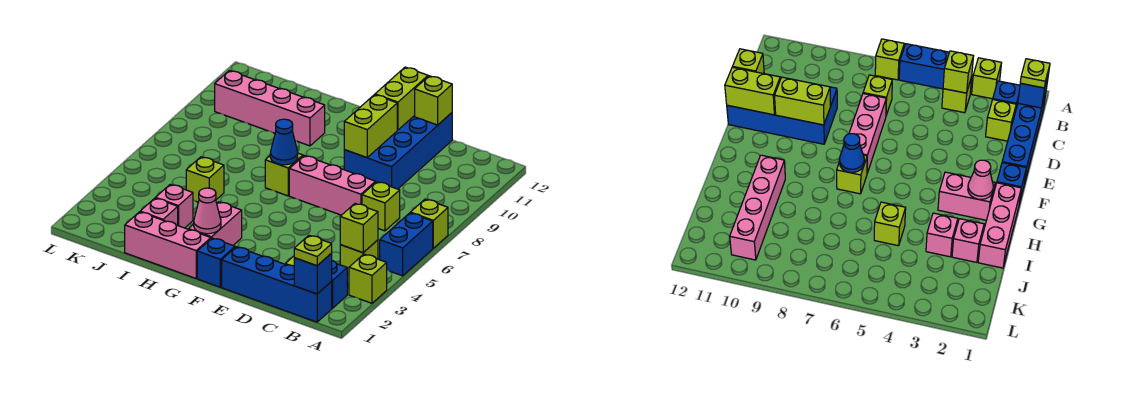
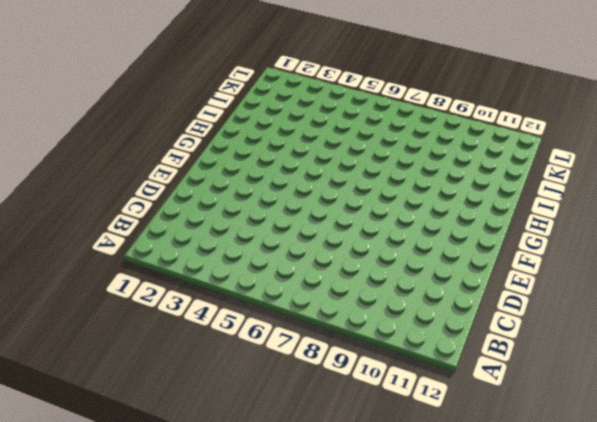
none -> lime 1x1 brick [349,254,387,303]
none -> blue 1x2 brick [380,213,433,276]
none -> lime 1x1 brick [410,199,448,248]

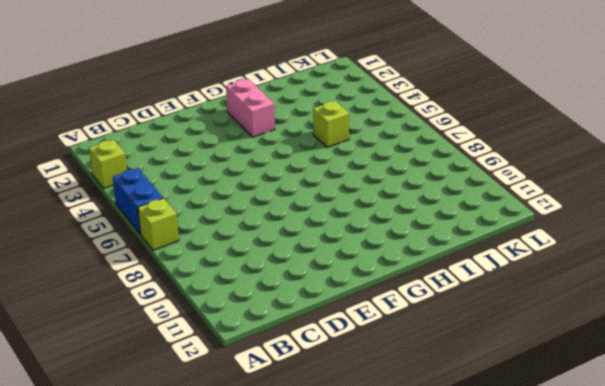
none -> blue 1x4 brick [222,247,332,322]
none -> blue 1x1 brick [331,261,347,308]
none -> lime 1x1 brick [340,240,378,275]

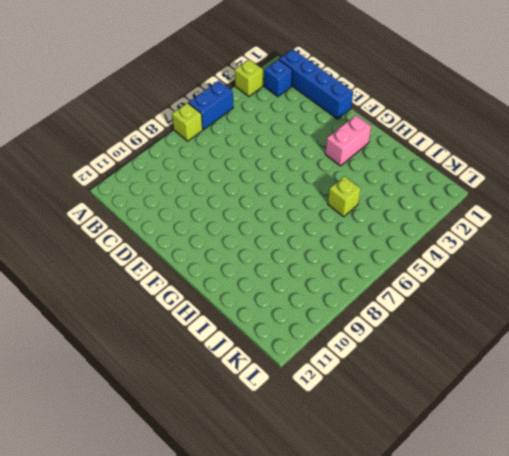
none -> lime 1x1 brick [340,240,378,275]
none -> lime 1x1 brick [986,100,1016,141]
none -> lime 1x1 brick [362,182,400,231]

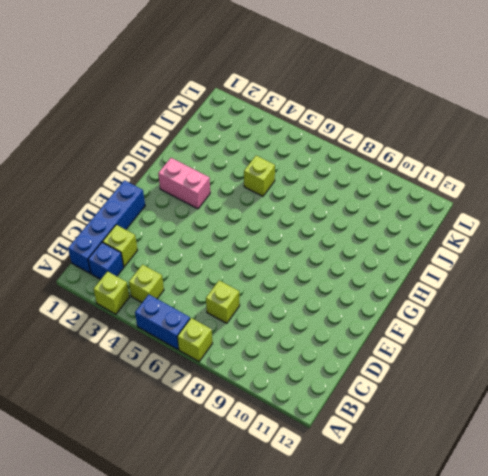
none -> pink 1x3 brick [289,156,376,215]
none -> blue 2x4 brick [344,113,452,189]
none -> blue 1x1 brick [197,238,235,287]

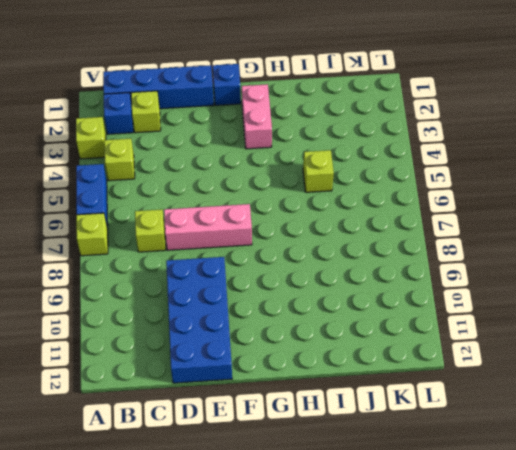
none -> pink 1x3 brick [125,212,211,278]
none -> lime 1x1 brick [265,153,303,196]
none -> pink 1x4 brick [215,71,325,146]

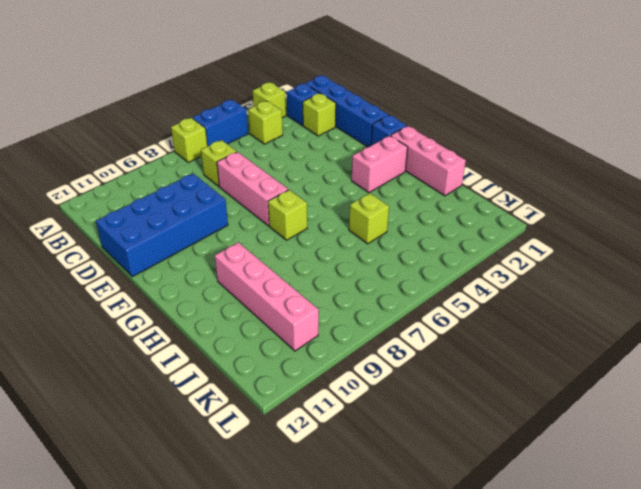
none -> pink 1x1 brick [140,198,178,225]
none -> pink 1x1 brick [156,184,193,228]
none -> blue 1x1 brick [294,253,332,294]

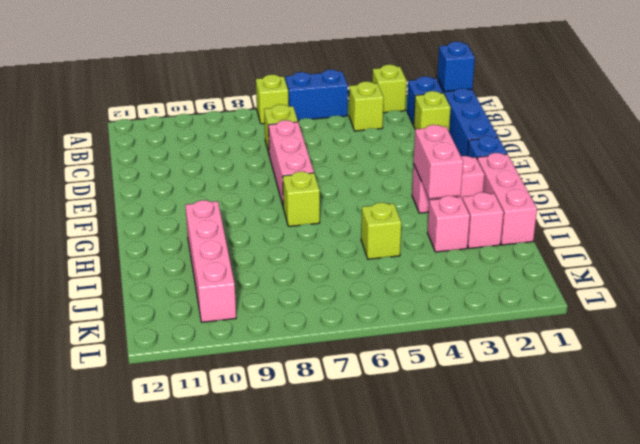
pink 1x2 brick [414,125,463,199] -> none
none -> blue 2x4 brick [344,113,452,189]
none -> lime 1x1 brick [340,204,378,253]
none -> lime 1x1 brick [415,76,452,125]

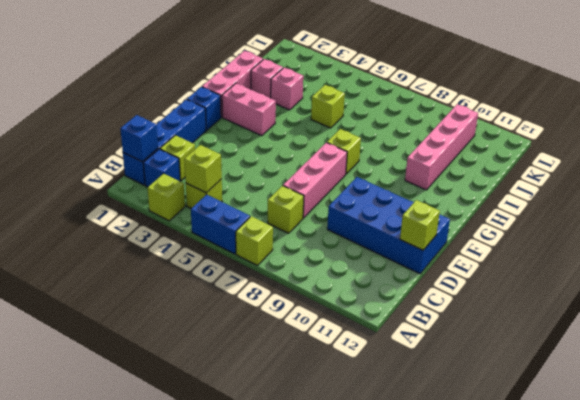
none -> lime 1x2 brick [344,95,397,158]
none -> lime 1x2 brick [375,67,428,130]
none -> pink 1x1 cone [194,188,221,234]

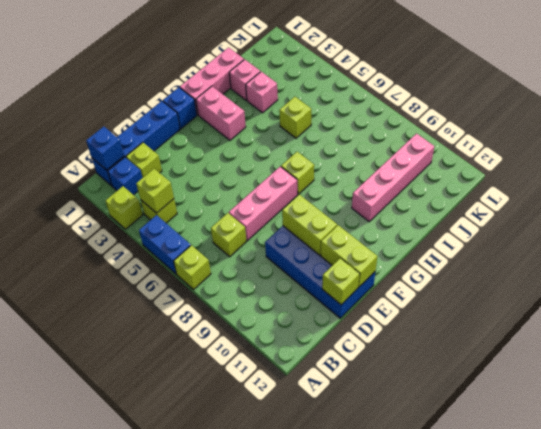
none -> pink 1x1 cone [194,188,221,234]
none -> blue 1x1 cone [270,119,298,165]
none -> lime 1x1 plate [294,235,332,266]

